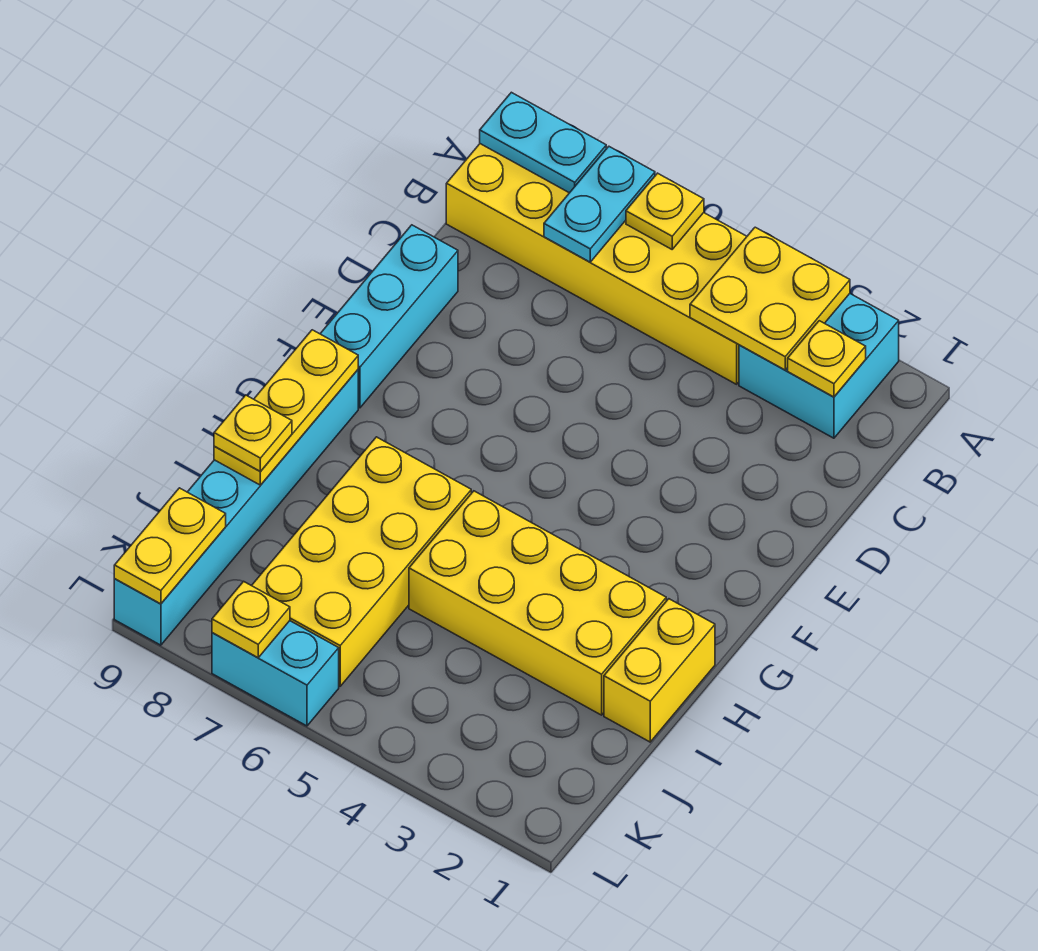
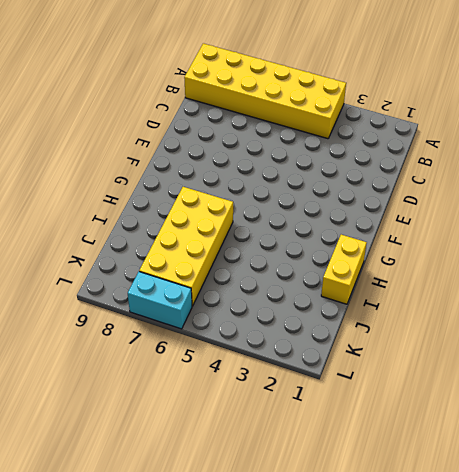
none -> cyan 2x2 brick [739,294,899,438]
none -> cyan 1x3 brick [320,225,458,408]
none -> cyan 1x6 brick [114,370,358,645]

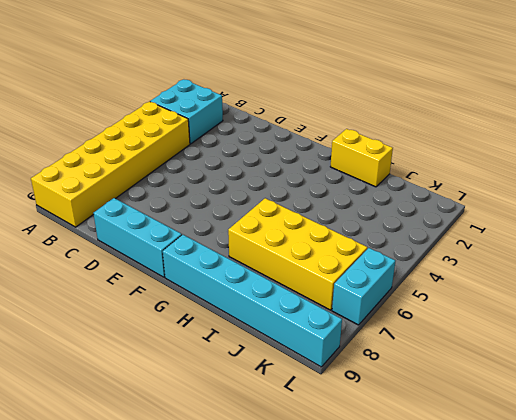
none -> yellow 2x4 brick [409,491,666,715]
none -> yellow 2x2 plate [690,227,850,370]
none -> yellow 1x1 plate [626,173,704,249]

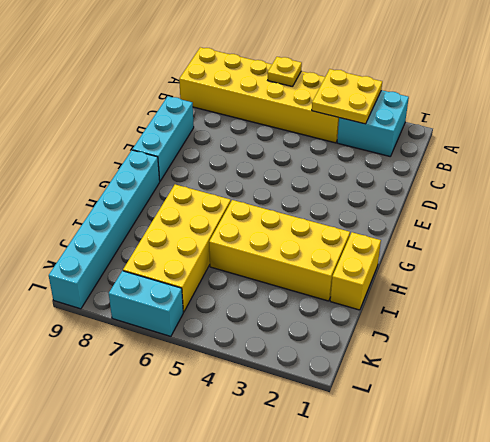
none -> cyan 1x2 plate [544,147,655,262]
none -> cyan 1x2 plate [480,92,606,193]
none -> yellow 1x1 plate [788,321,866,397]

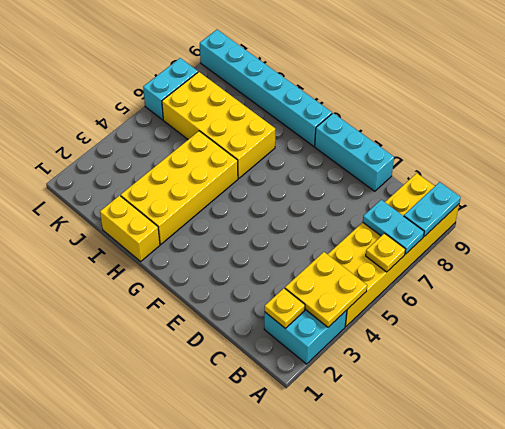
none -> yellow 1x3 plate [214,330,358,485]
none -> yellow 1x2 plate [114,488,226,604]
none -> yellow 1x1 plate [212,581,290,658]

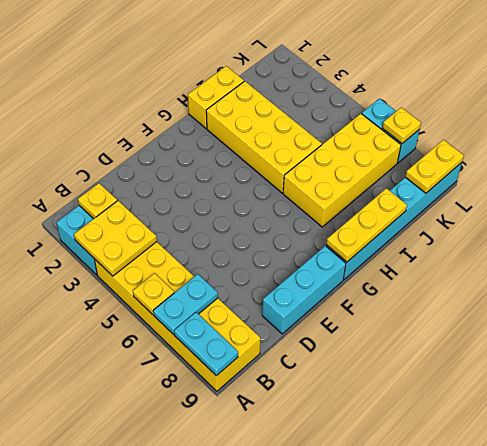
none -> yellow 1x1 plate [214,395,292,471]

